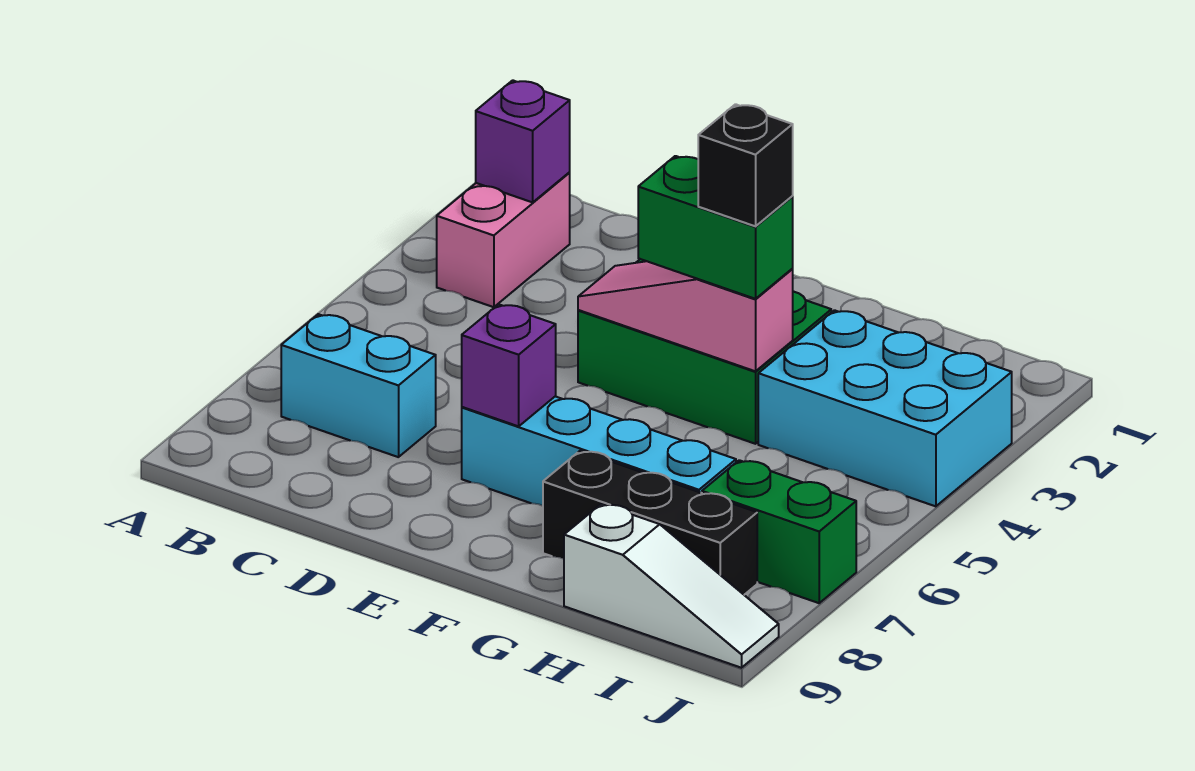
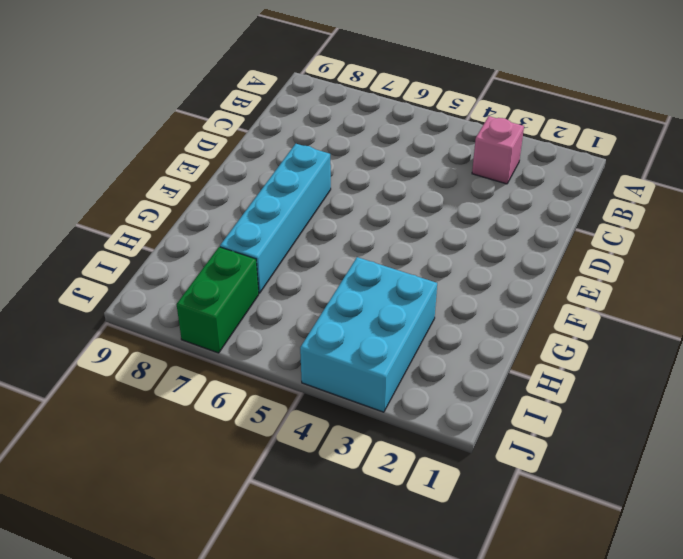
pink 1x1 brick [472,116,524,184] -> pink 1x2 brick [437,173,570,307]
none -> cyan 1x2 brick [281,314,436,457]
none -> green 2x3 brick [578,259,831,444]
none -> black 1x3 brick [543,451,757,595]

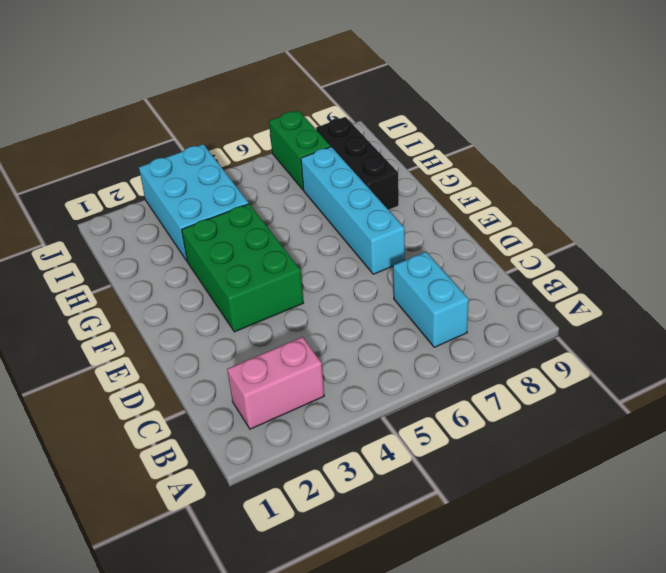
none -> white 1x3 slope [564,504,779,668]
none -> purple 1x1 brick [476,80,570,202]
none -> pink 1x3 slope [578,261,793,371]

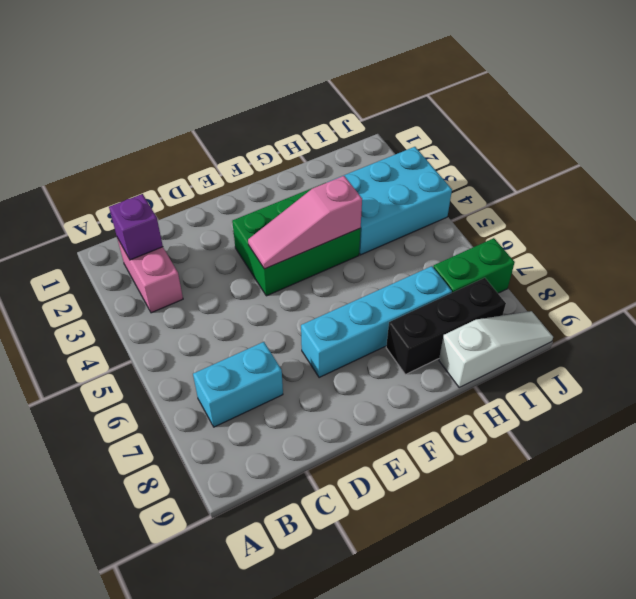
none -> purple 1x1 brick [462,304,556,426]
none -> green 1x2 brick [638,156,793,299]
none -> black 1x1 brick [698,104,793,226]

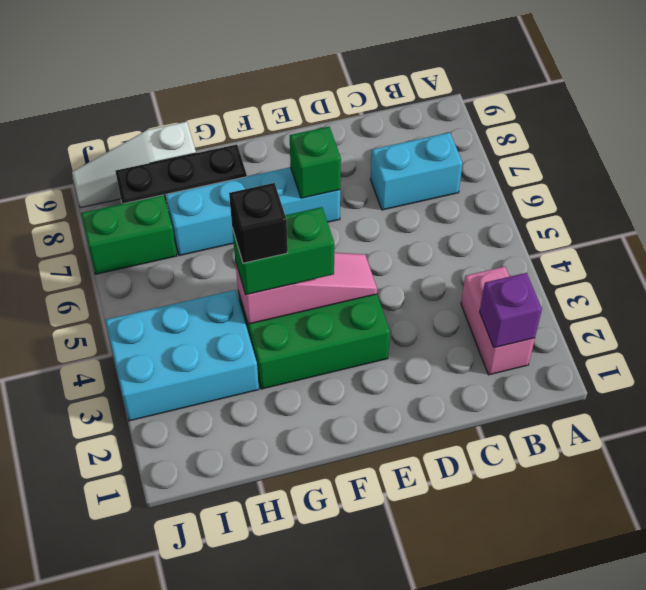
green 1x1 brick [290,127,341,198] -> purple 1x1 brick [462,304,556,426]

